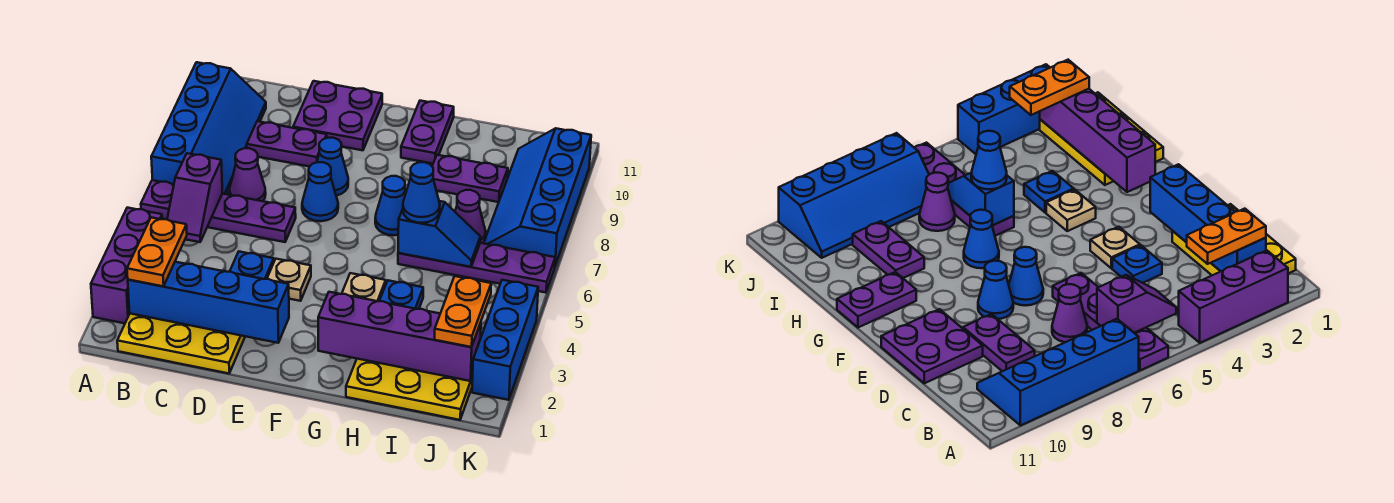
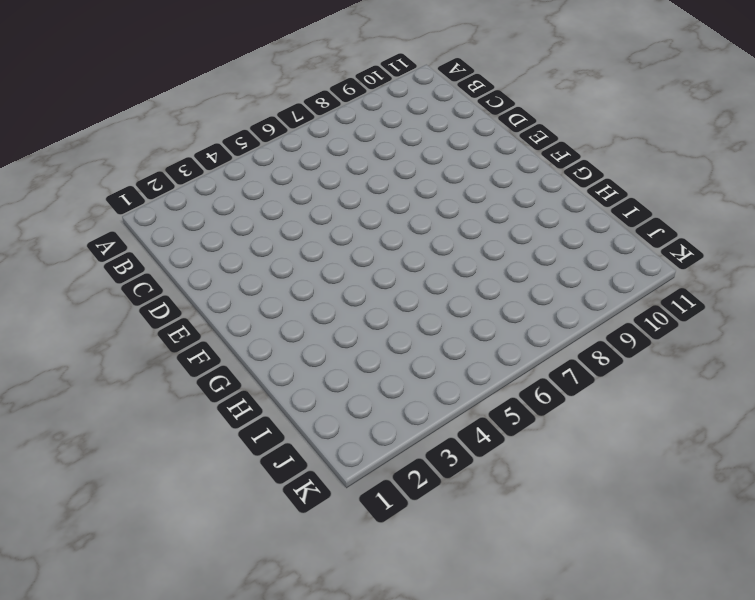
none -> purple 1x3 brick [91,208,162,323]
none -> purple 1x4 plate [141,180,296,242]
none -> blue 2x4 slope [151,62,266,194]

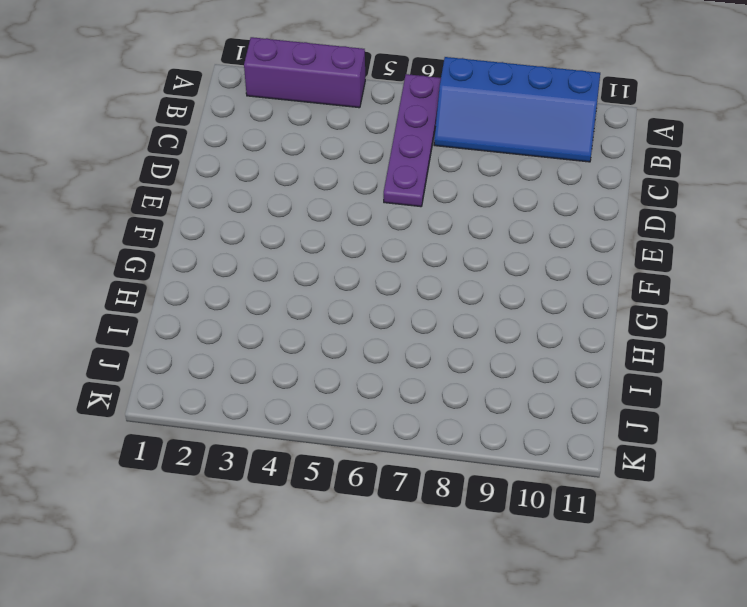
none -> yellow 2x3 plate [117,314,245,373]
none -> purple 1x1 cone [229,148,266,201]
none -> purple 1x2 plate [247,121,327,167]

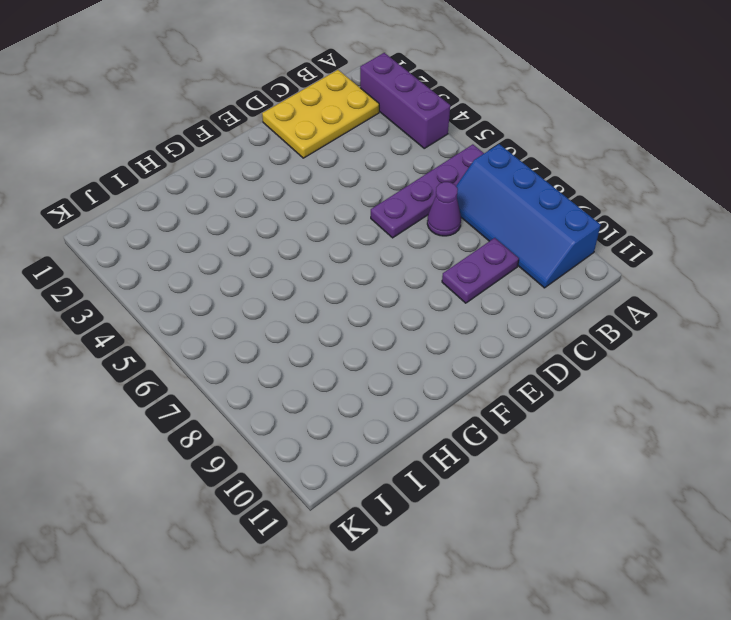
none -> blue 1x1 plate [230,252,274,279]
none -> purple 2x2 plate [293,81,382,150]
none -> tan 1x1 plate [267,259,311,301]

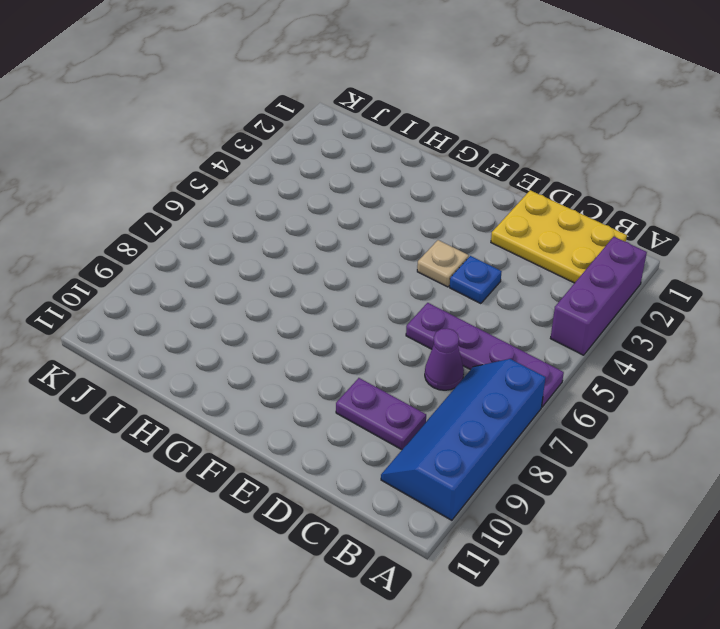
none -> purple 2x2 plate [293,81,382,150]
none -> blue 1x1 cone [302,162,338,221]
none -> blue 1x1 cone [317,138,348,196]

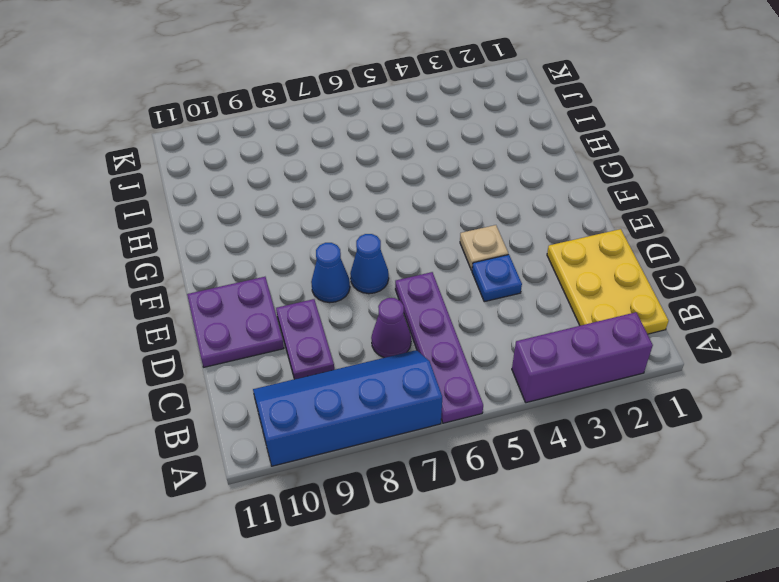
none -> tan 1x1 plate [342,273,386,301]
none -> blue 1x1 cone [375,176,406,235]
none -> purple 1x2 plate [401,101,454,164]

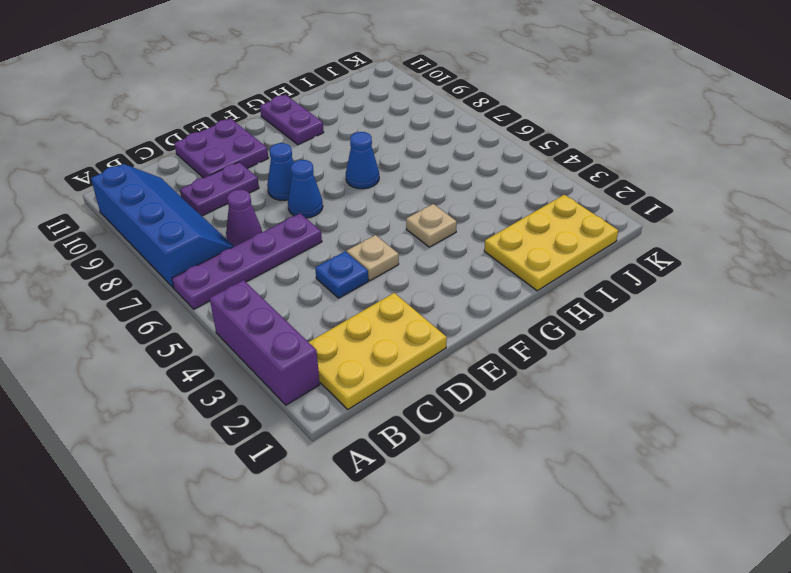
none -> blue 1x1 plate [380,280,423,309]
none -> purple 1x4 plate [398,243,555,293]
none -> purple 1x2 plate [432,155,508,202]

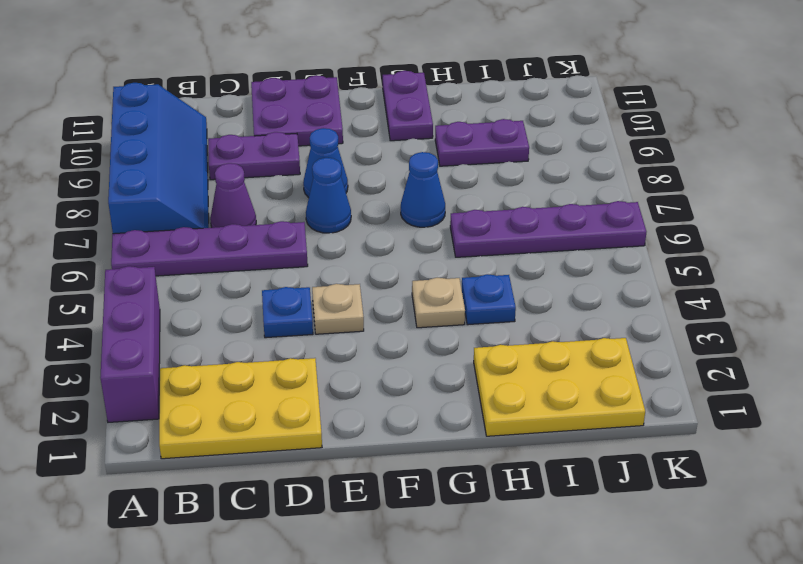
none -> purple 1x1 cone [455,190,486,243]
none -> blue 2x4 slope [484,128,591,265]
none -> blue 1x3 brick [472,280,538,400]

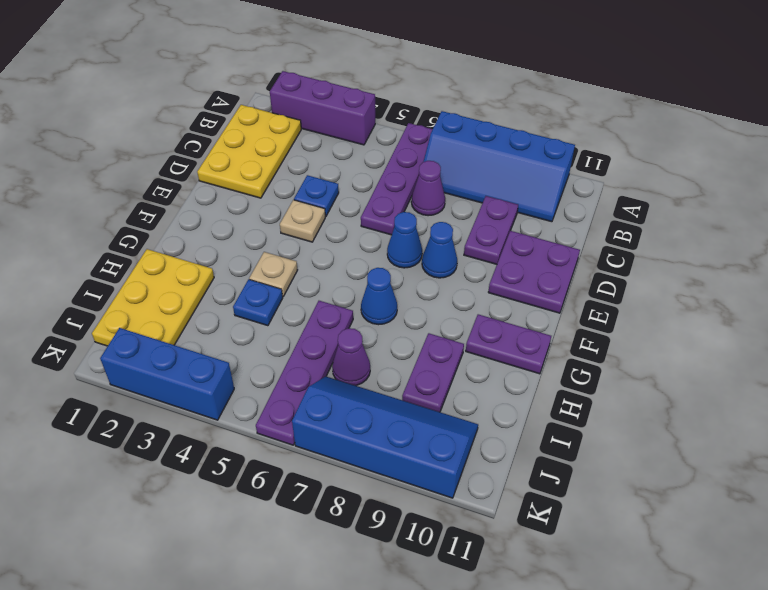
none -> blue 1x4 brick [128,262,289,343]
none -> purple 1x2 slope [167,153,222,242]
none -> purple 1x4 brick [318,292,481,381]

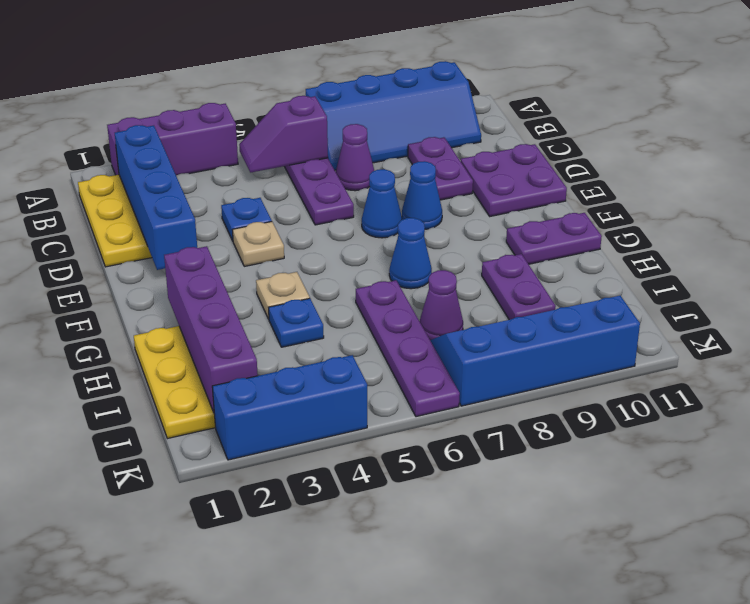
none -> blue 1x2 slope [398,201,480,267]
none -> orange 1x2 plate [127,217,187,286]
none -> blue 1x1 cone [403,162,440,223]

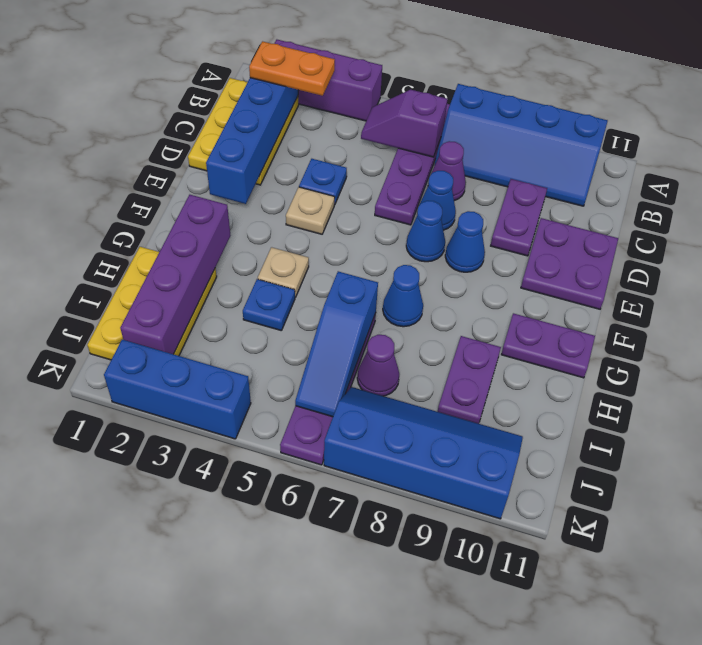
blue 1x1 cone [419,171,456,230] -> blue 1x1 cone moved to [403,162,440,223]
blue 1x3 slope [295,271,378,417] -> blue 1x2 slope [398,201,480,267]
none -> orange 1x2 plate [434,276,491,347]

